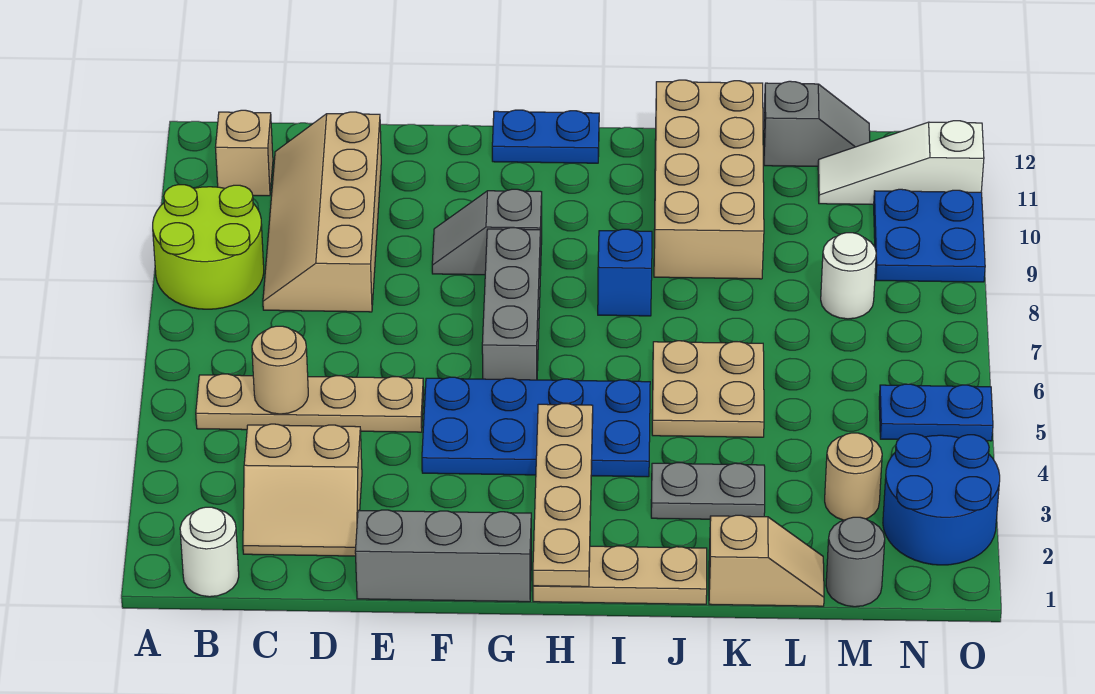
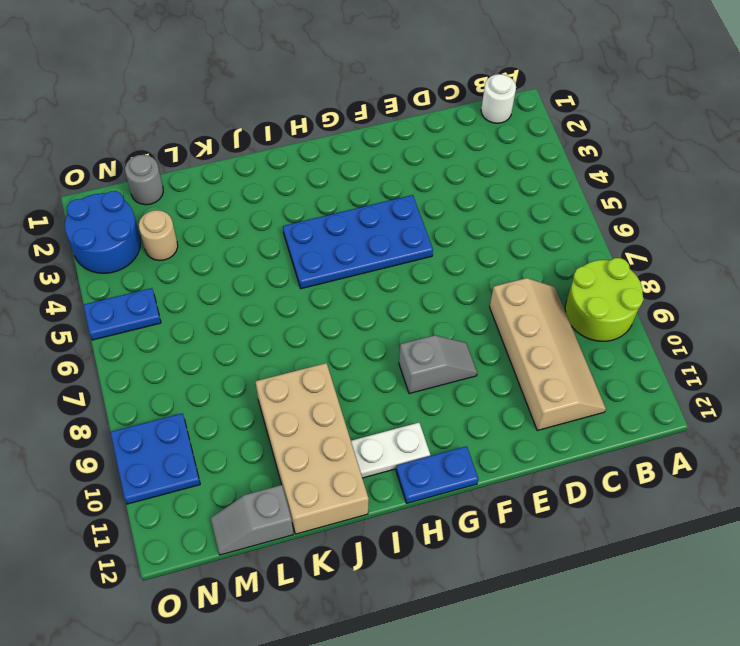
white 1x2 plate [351,423,430,478] -> none
none -> tan 1x4 plate [196,374,424,432]
none -> tan 1x1 brick [215,110,273,196]
none -> tan 2x2 slope [243,424,362,556]

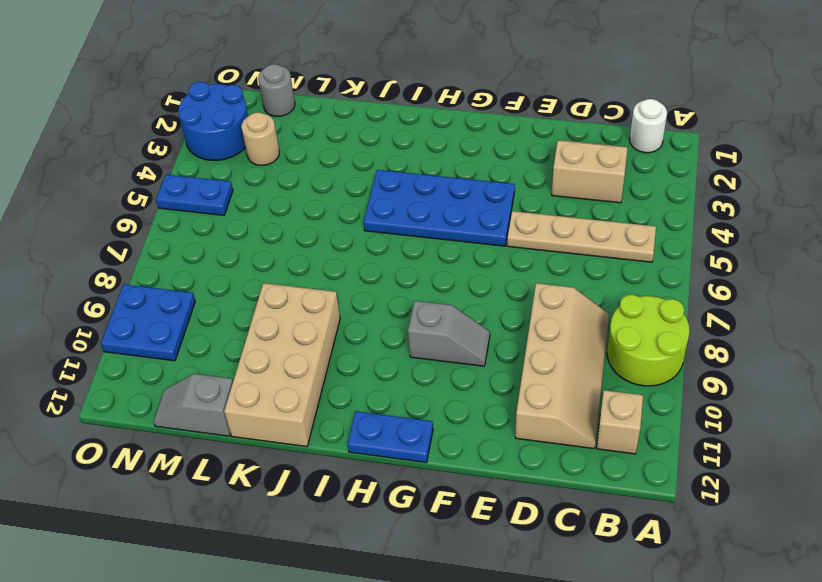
none -> grey 1x3 brick [355,510,531,602]
none -> grey 1x3 brick [482,228,540,380]
none -> tan 1x3 plate [533,546,707,604]

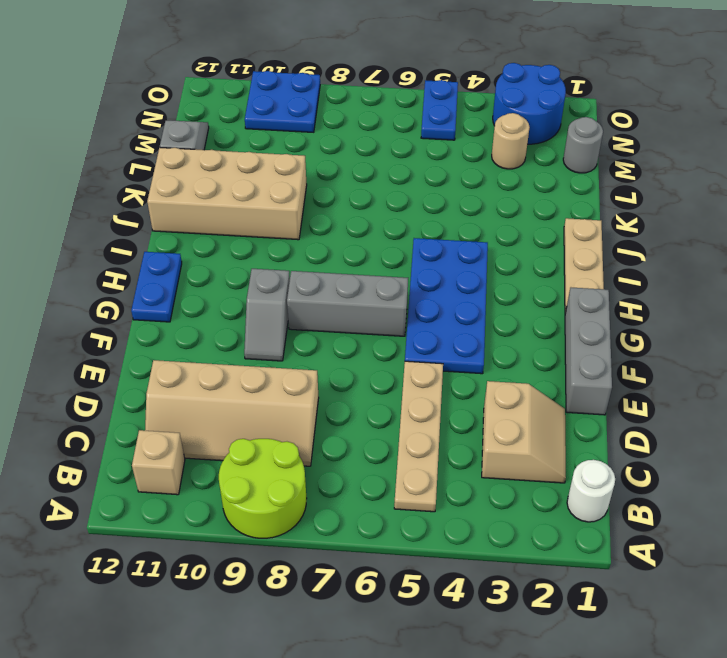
none -> blue 1x1 brick [598,229,652,316]
none -> grey 1x2 plate [651,463,765,519]
none -> tan 2x2 plate [652,341,764,437]

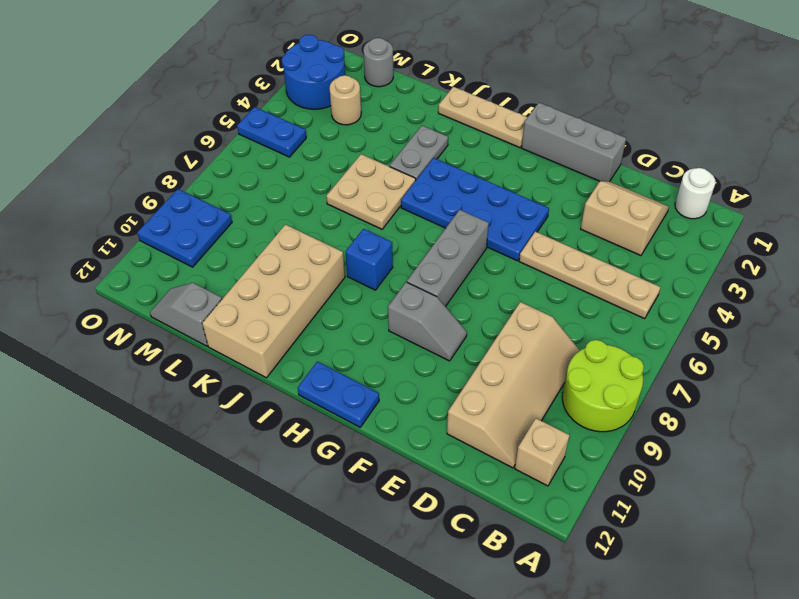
grey 1x2 plate [390,126,448,179] -> grey 1x2 plate turned to [651,463,765,519]
none -> tan 1x2 slope [709,515,824,606]
none -> white 1x1 round brick [821,233,876,319]
none -> white 1x3 slope [818,121,984,205]

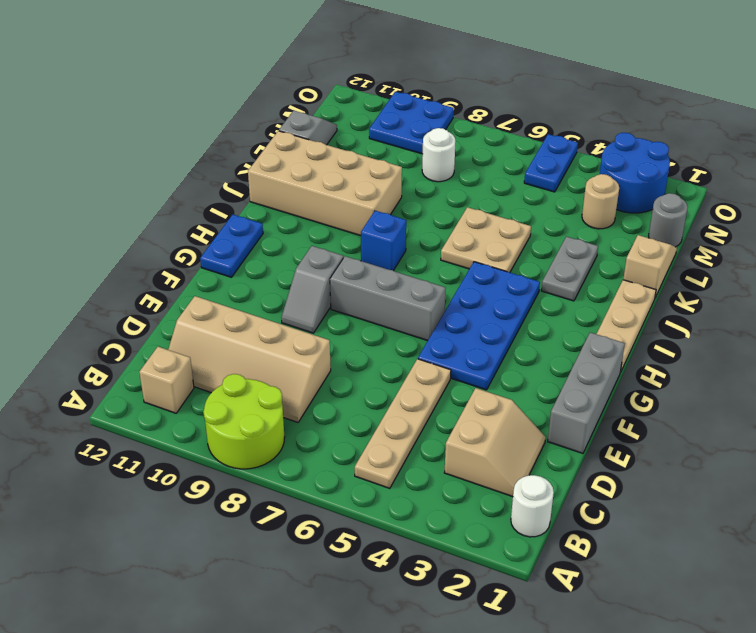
none -> white 1x3 slope [818,121,984,205]
none -> tan 1x1 round brick [252,326,308,414]
none -> tan 1x4 plate [533,404,593,587]

